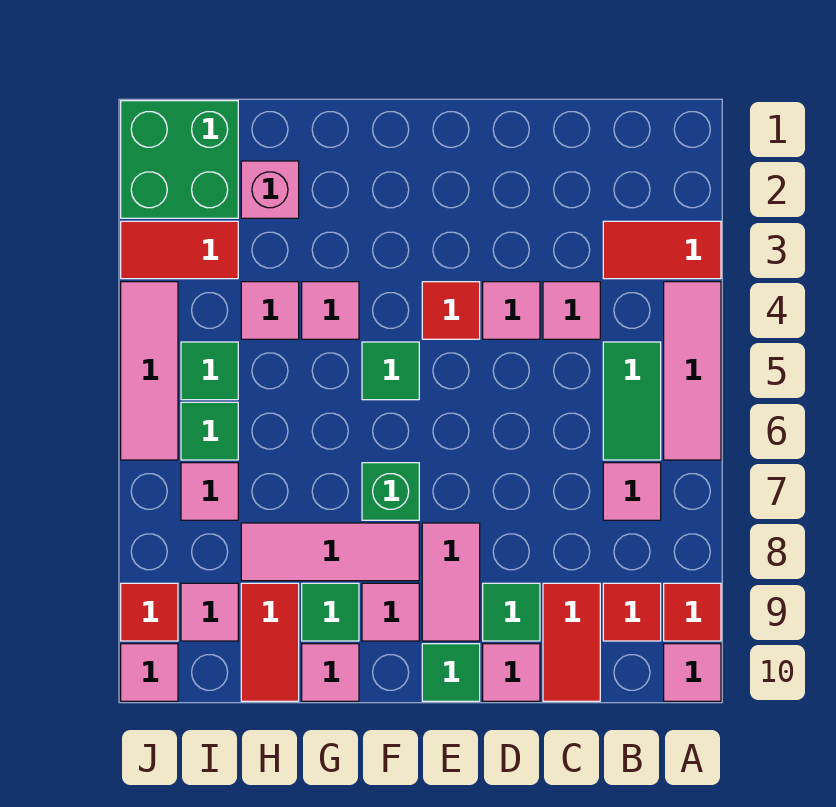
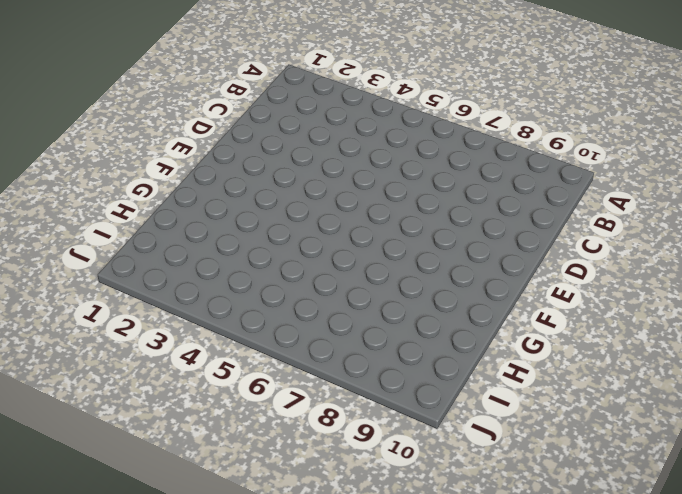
none -> red 1x2 tile [603,221,721,279]
none -> pink 1x3 tile [664,282,721,460]
none -> red 1x1 tile [664,583,721,641]
none -> pink 1x1 tile [664,644,721,701]

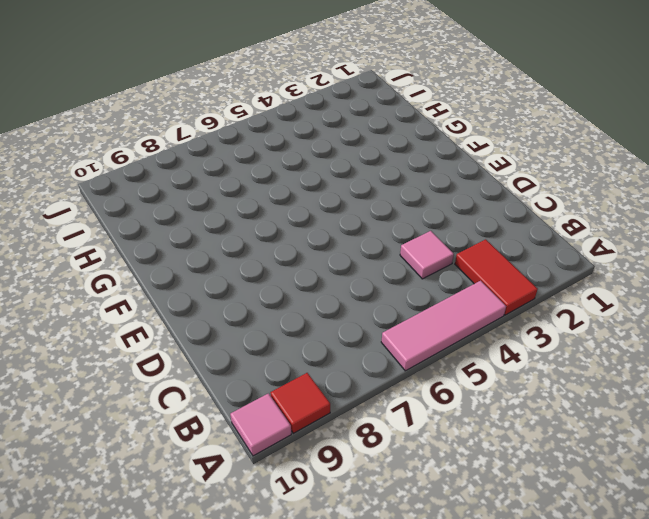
none -> green 1x2 tile [603,342,661,460]
none -> pink 1x1 tile [603,463,661,520]
none -> red 1x1 tile [603,583,661,641]
none -> red 1x2 tile [543,583,600,701]

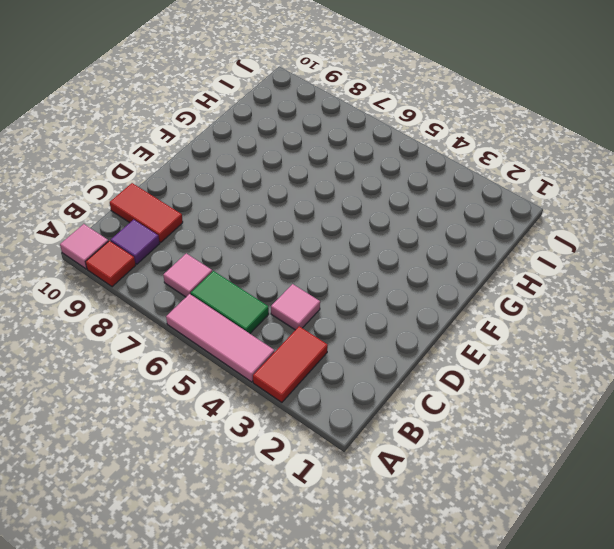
purple 1x1 tile [111,219,160,264] -> red 1x1 tile [603,583,661,641]
none -> pink 1x1 tile [483,282,540,339]
none -> green 1x1 tile [483,583,540,641]
none -> pink 1x1 tile [483,644,540,701]
none -> red 1x1 tile [422,282,480,339]

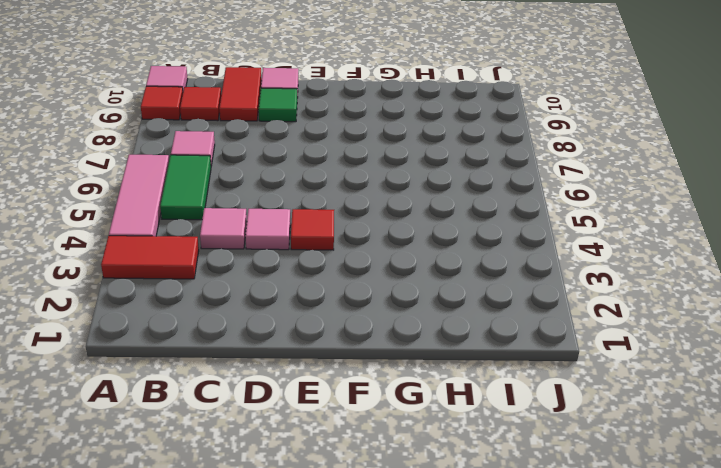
none -> pink 1x2 tile [422,523,480,641]
none -> green 1x1 tile [422,644,480,701]
none -> green 1x1 tile [362,342,419,400]
none -> green 1x1 brick [362,463,419,520]

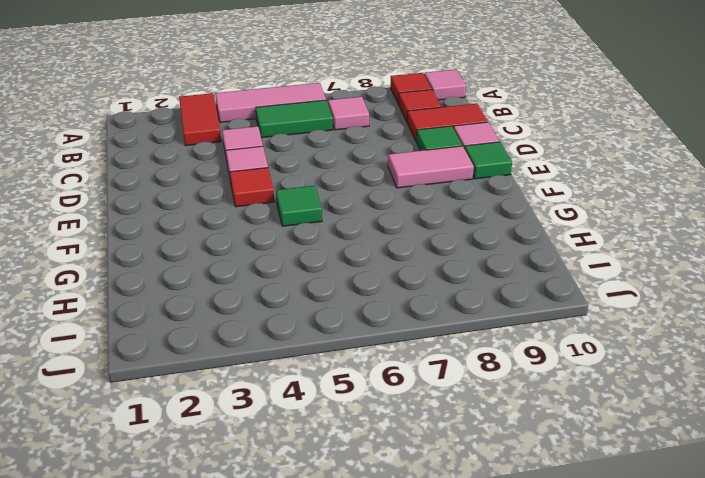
none -> green 1x1 brick [362,463,419,520]
none -> pink 1x3 tile [241,523,419,581]
none -> pink 1x1 tile [362,583,419,641]
none -> pink 1x1 tile [302,282,359,339]

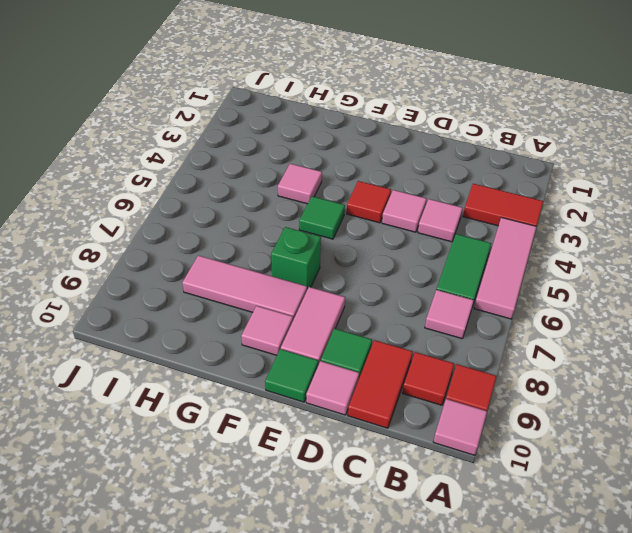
none -> green 1x1 tile [302,583,359,641]
none -> pink 1x1 tile [302,644,359,701]
none -> pink 1x1 brick [241,161,299,218]
none -> pink 1x1 tile [241,282,299,339]

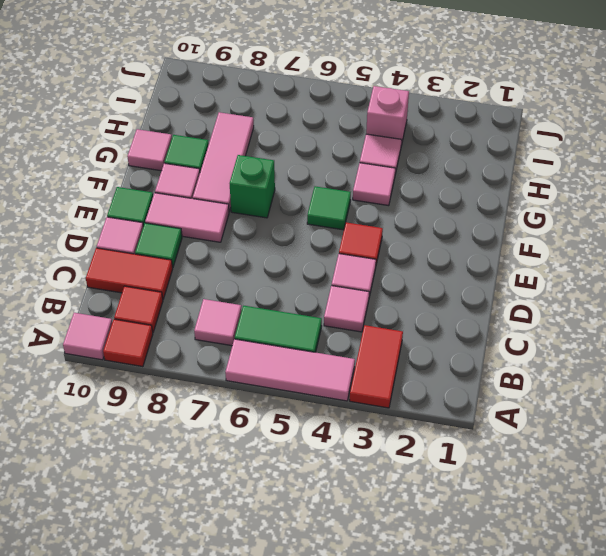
pink 1x1 brick [366,86,409,146] -> pink 1x1 brick moved to [241,161,299,218]
none -> red 1x2 tile [241,583,299,701]
none -> green 2x2 brick [121,101,238,218]
none -> red 1x2 tile [121,221,238,279]
none -> green 1x1 tile [181,342,238,400]

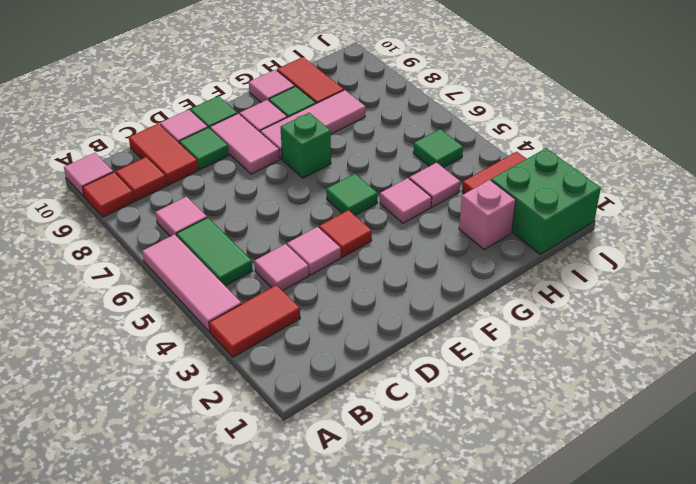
none -> green 1x1 tile [181,402,238,460]
none -> pink 1x1 tile [181,463,238,520]
none -> pink 1x1 tile [181,583,238,641]
none -> pink 1x3 tile [121,282,178,460]

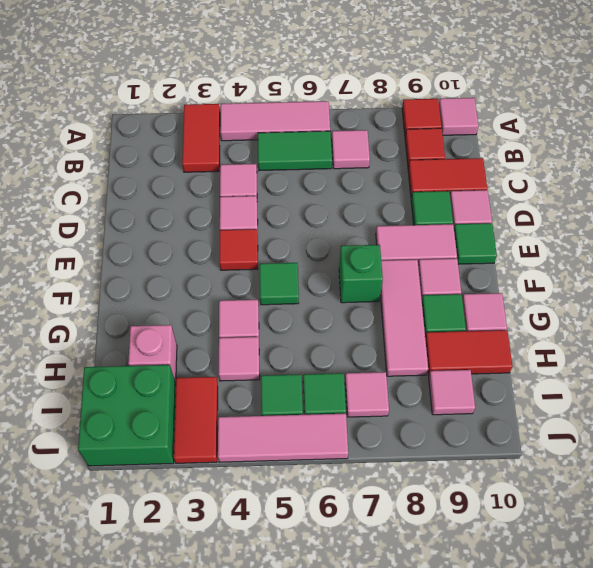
none -> red 1x1 tile [121,583,178,641]
none -> pink 1x1 tile [121,644,178,701]

